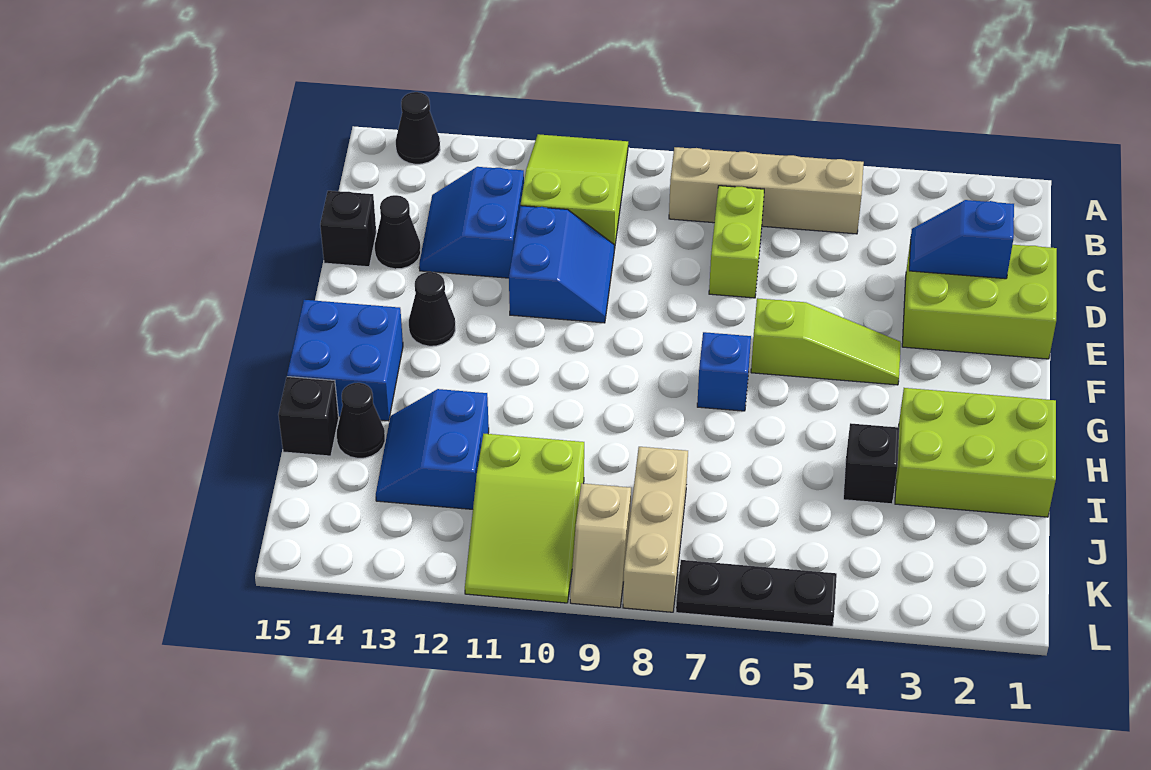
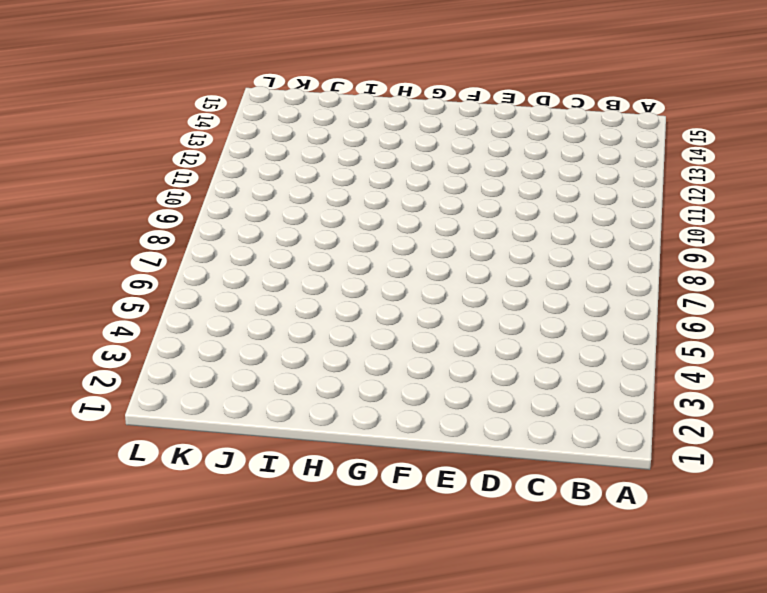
none -> lime 2x3 slope [521,134,628,250]
none -> black 1x1 cone [396,92,440,164]
none -> tan 1x4 brick [669,147,864,234]

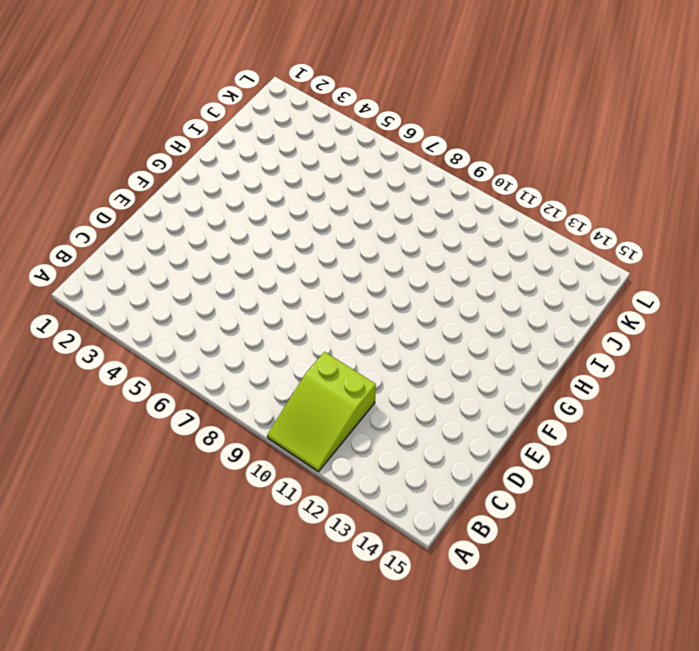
none -> black 1x1 cone [396,92,440,164]
none -> tan 1x4 brick [669,147,864,234]
none -> lime 1x2 brick [709,186,764,298]

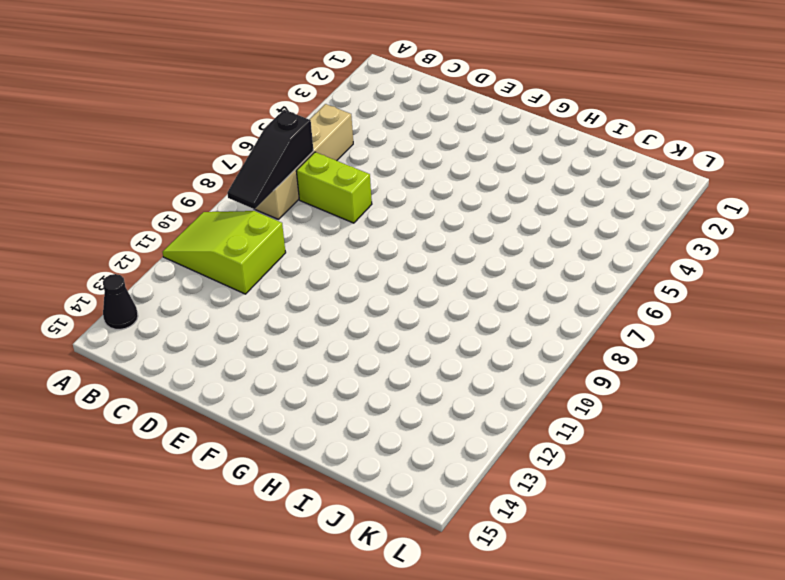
black 1x3 slope [227,110,313,209] -> none
none -> blue 2x2 slope [419,167,524,278]
none -> lime 2x3 brick [902,239,1057,359]
none -> blue 2x2 slope [509,206,614,323]

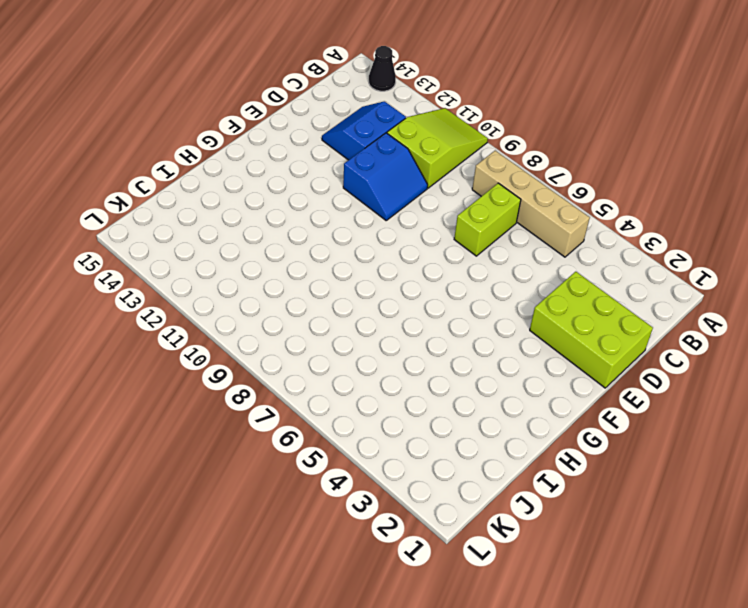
none -> black 1x1 cone [375,195,421,269]
none -> black 1x1 brick [320,191,376,267]
none -> lime 1x3 slope [751,298,901,385]

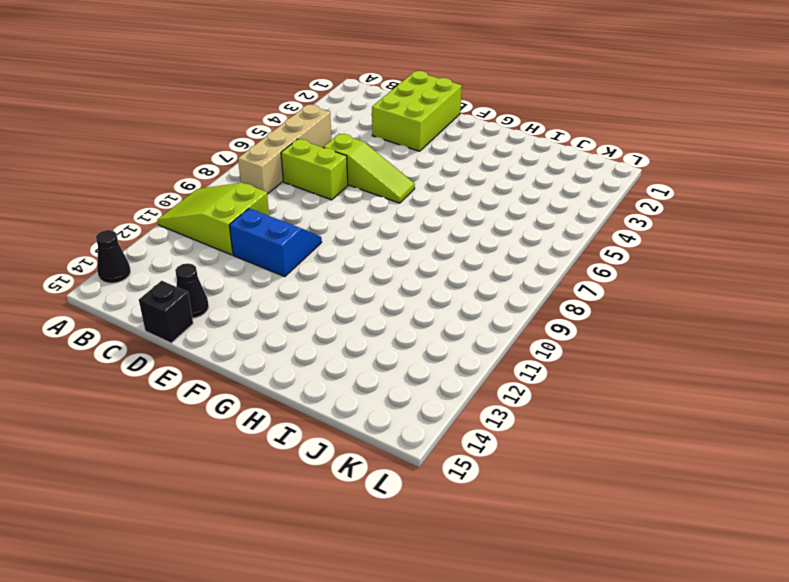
lime 1x3 slope [323,134,415,203] -> lime 1x3 slope turned to [751,298,901,385]
none -> blue 2x2 slope [419,167,524,278]
none -> black 1x1 cone [409,272,455,346]
none -> blue 1x1 brick [697,332,751,411]

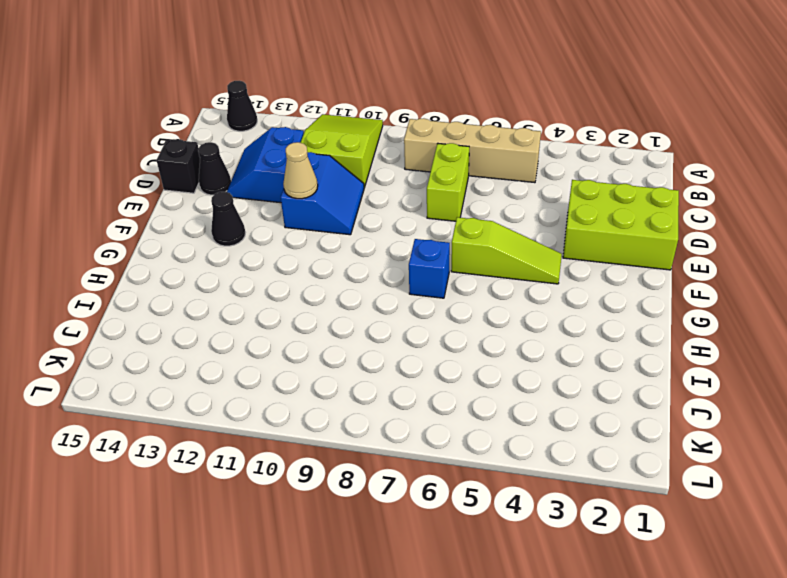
tan 1x1 cone [283,142,318,199] -> none
none -> blue 2x2 brick [287,300,403,421]
none -> lime 2x3 brick [895,388,1056,517]
none -> black 1x1 brick [843,423,899,504]

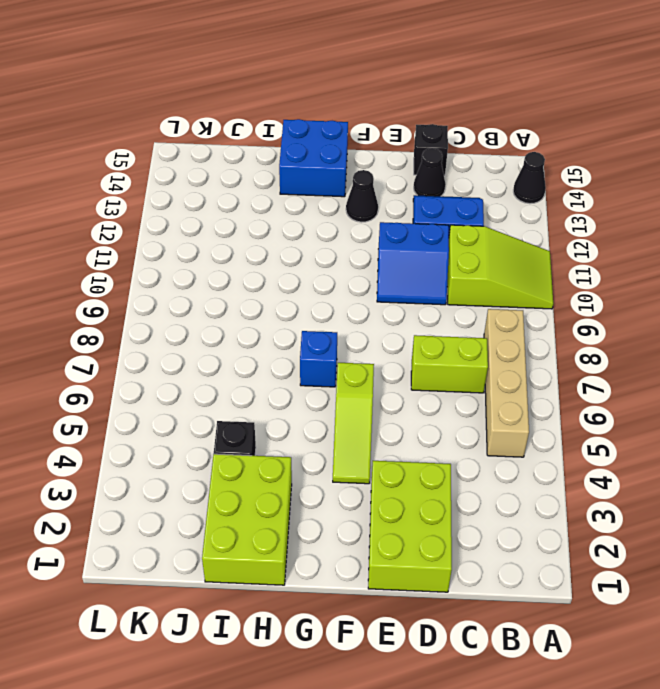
none -> blue 2x2 slope [376,389,489,509]
none -> black 1x1 cone [337,383,385,458]
none -> black 1x1 brick [278,377,339,456]

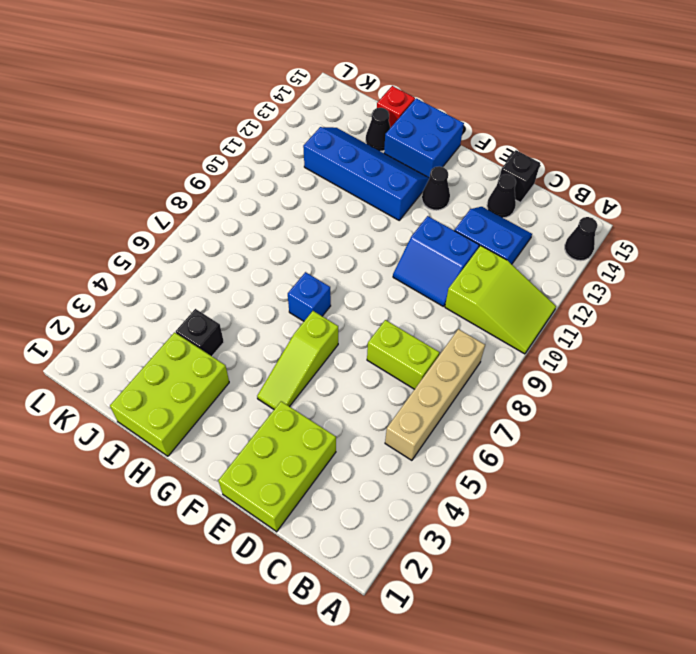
blue 2x4 slope [303,127,429,220] -> blue 2x2 slope [376,389,489,509]
red 1x1 brick [377,86,415,128] -> black 1x1 brick [278,377,339,456]
none -> tan 1x3 brick [623,447,688,612]
none -> lime 2x3 slope [465,434,584,603]
none -> tan 1x2 slope [570,483,631,608]

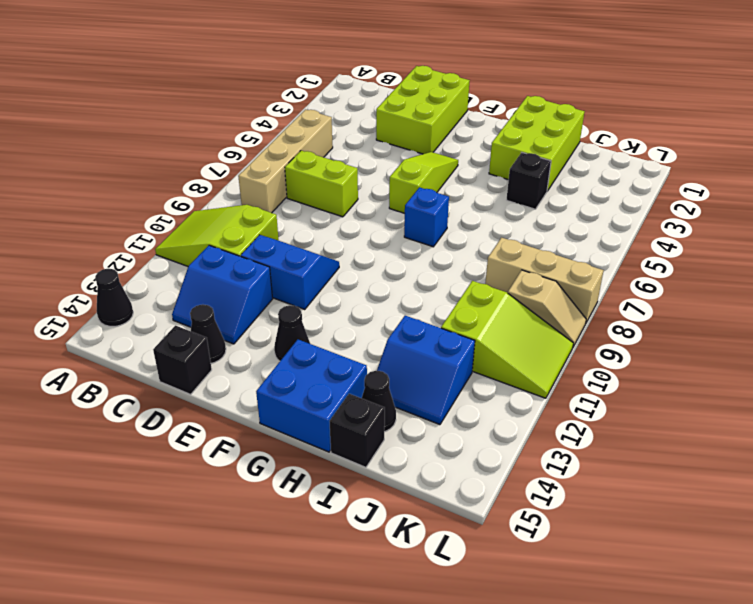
none -> black 1x3 plate [676,560,837,626]
none -> blue 1x2 slope [909,200,1014,279]

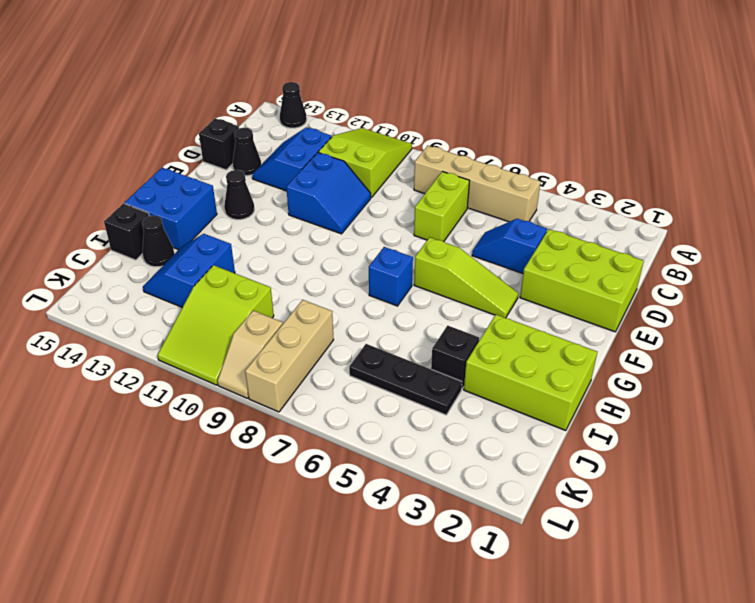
blue 1x2 slope [472,219,547,273] -> blue 1x2 slope moved to [909,200,1014,279]
black 1x3 plate [349,344,462,415] -> black 1x3 plate moved to [676,560,837,626]

